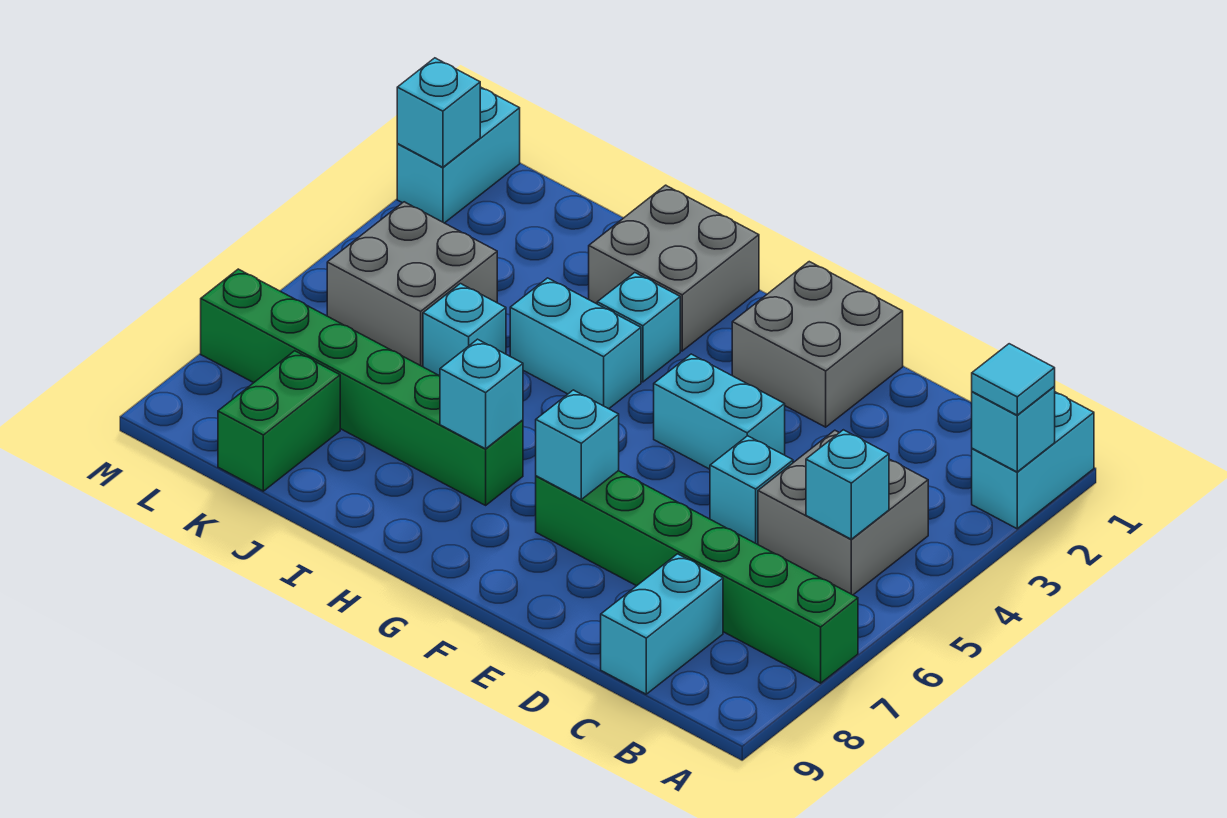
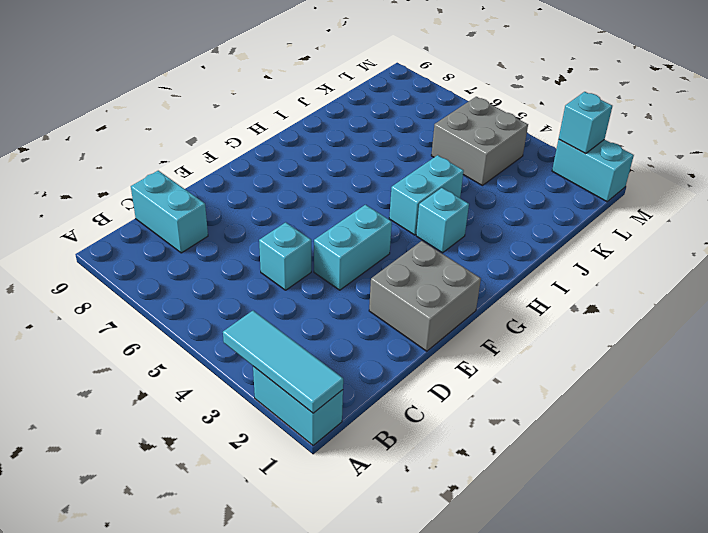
cyan 1x3 tile [223,311,343,413] -> cyan 1x1 brick [972,387,1055,472]
none -> green 1x6 brick [536,471,858,683]
none -> grey 2x2 brick [758,430,928,595]
none -> grey 2x2 brick [589,185,759,351]

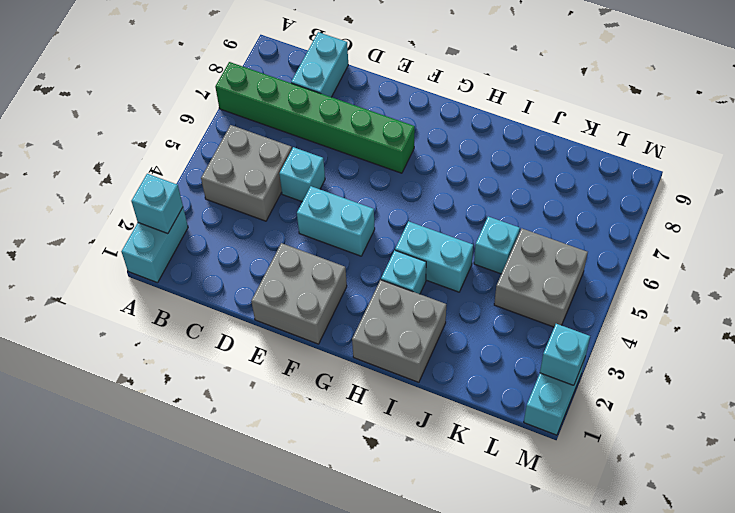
none -> green 1x6 brick [201,269,523,505]
none -> green 1x2 brick [218,351,340,491]
none -> cyan 1x1 brick [806,430,889,539]

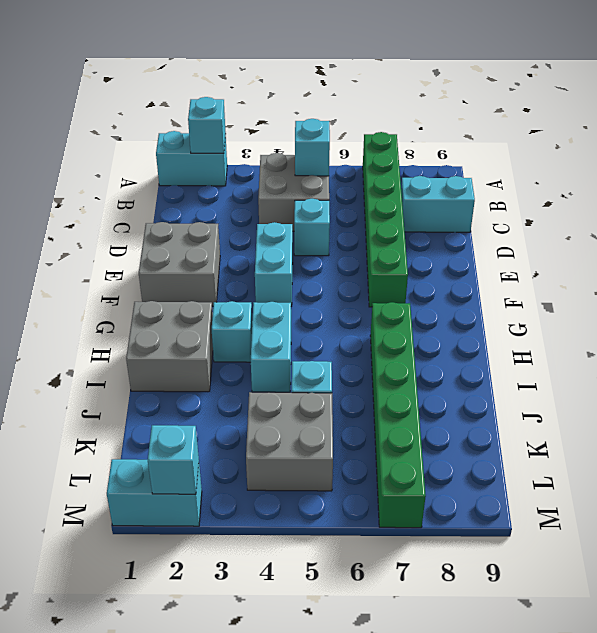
none -> green 1x2 brick [218,351,340,491]
none -> cyan 1x1 brick [536,390,619,499]
none -> cyan 1x1 brick [440,339,523,449]

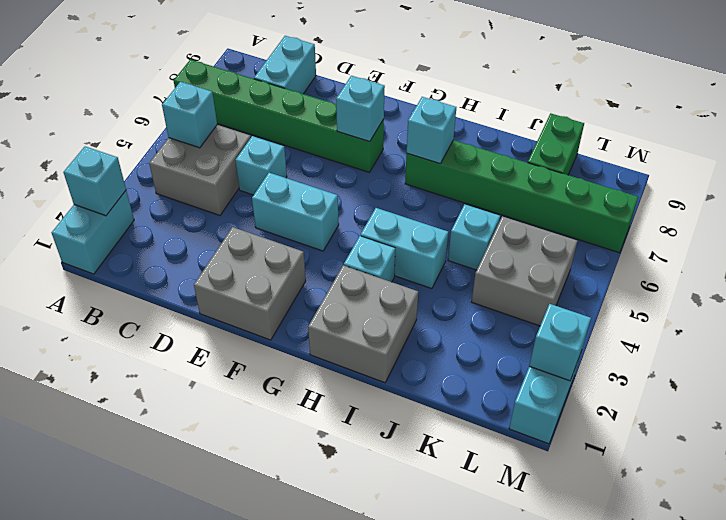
none -> cyan 1x1 tile [972,344,1055,415]

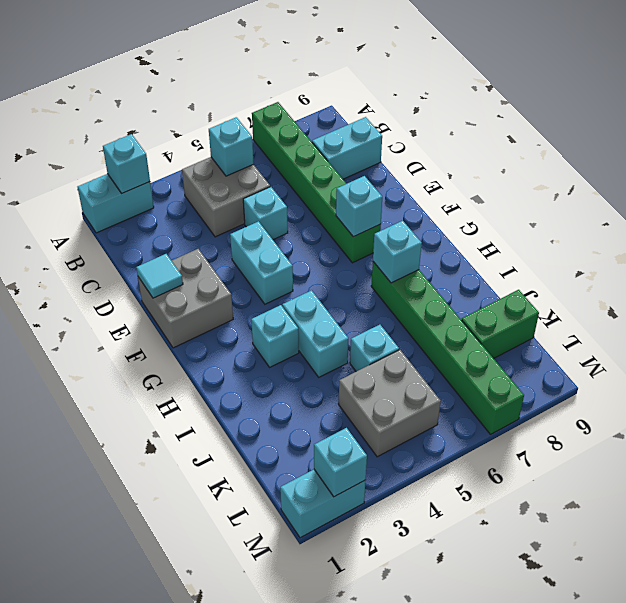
cyan 1x1 tile [136,254,183,298] -> cyan 1x1 tile moved to [972,344,1055,415]
none -> grey 2x2 brick [589,185,759,351]

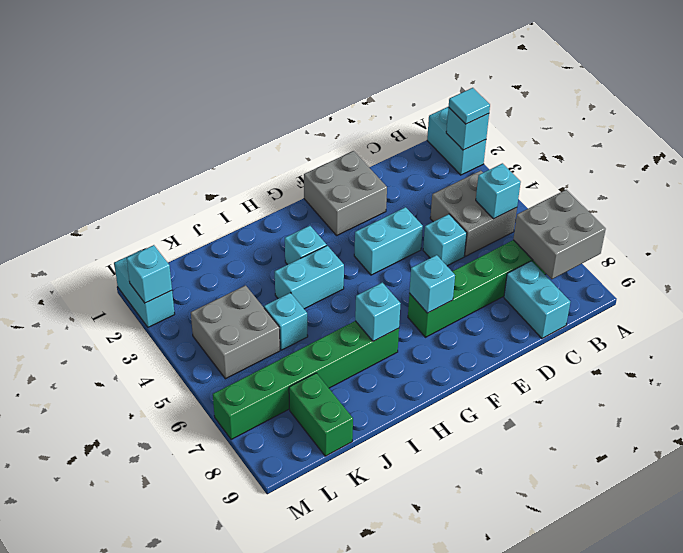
grey 2x2 brick [513,190,606,279] -> grey 2x2 brick moved to [589,185,759,351]

